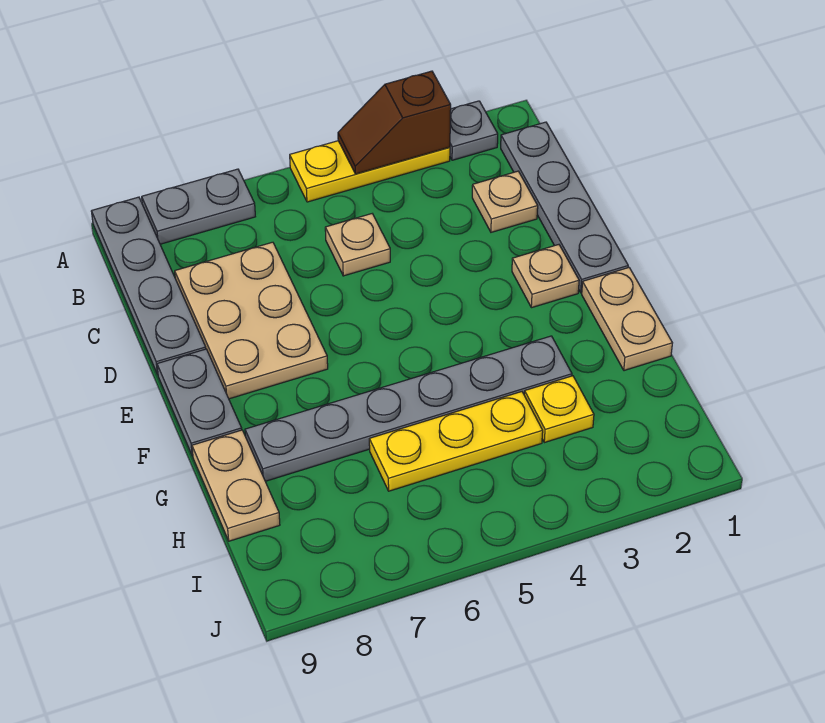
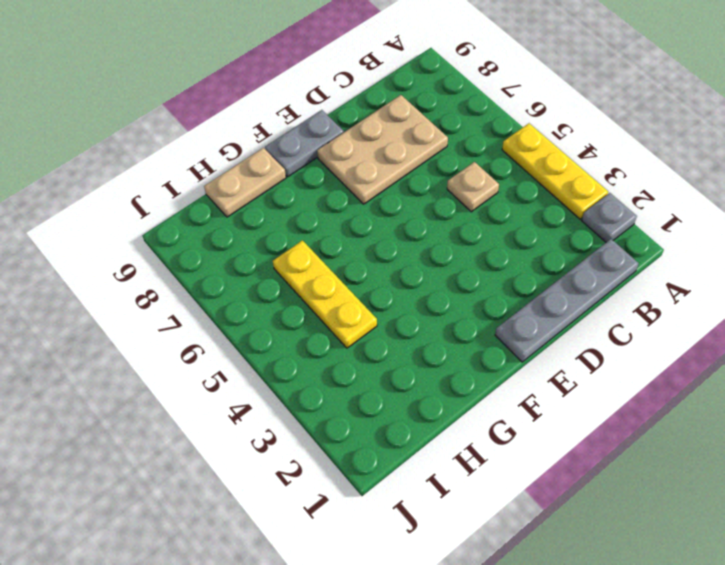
none -> grey 1x2 plate [142,169,255,244]
none -> grey 1x4 plate [92,197,206,375]
none -> tan 1x1 plate [472,171,538,232]

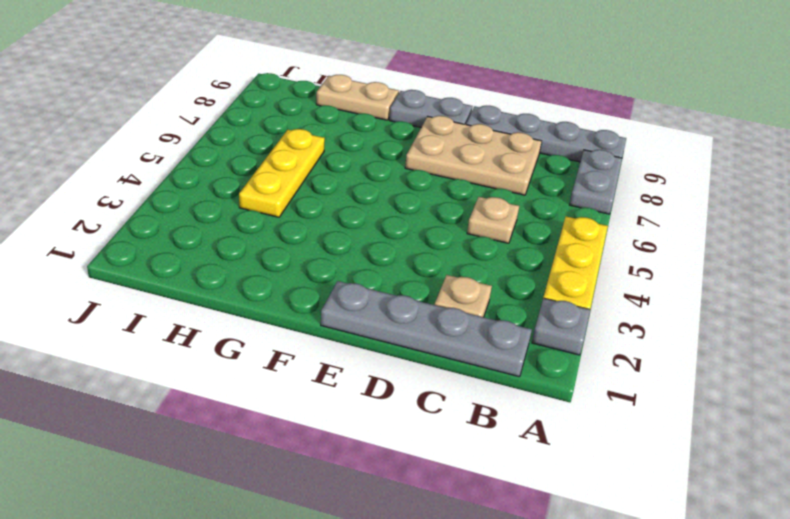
none -> tan 1x1 plate [512,245,579,308]
none -> tan 1x2 plate [582,268,672,371]
none -> grey 1x6 plate [245,336,572,481]

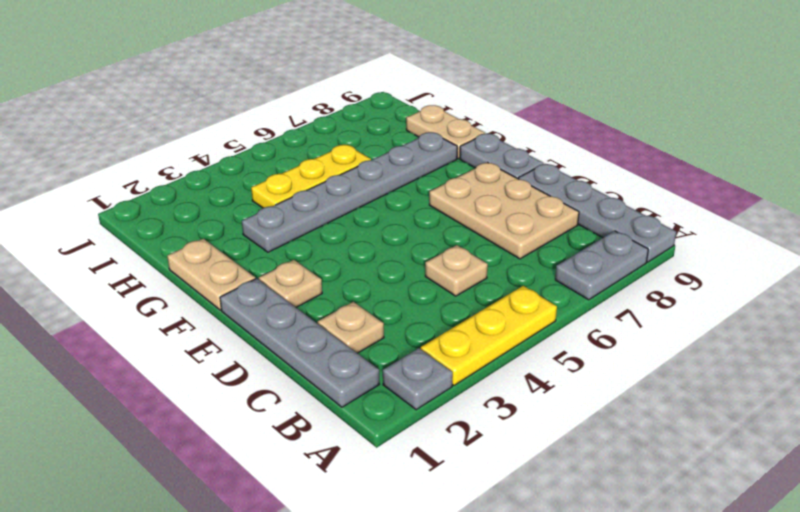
none -> yellow 1x1 plate [524,376,594,443]
none -> brown 1x2 slope [338,71,451,174]

